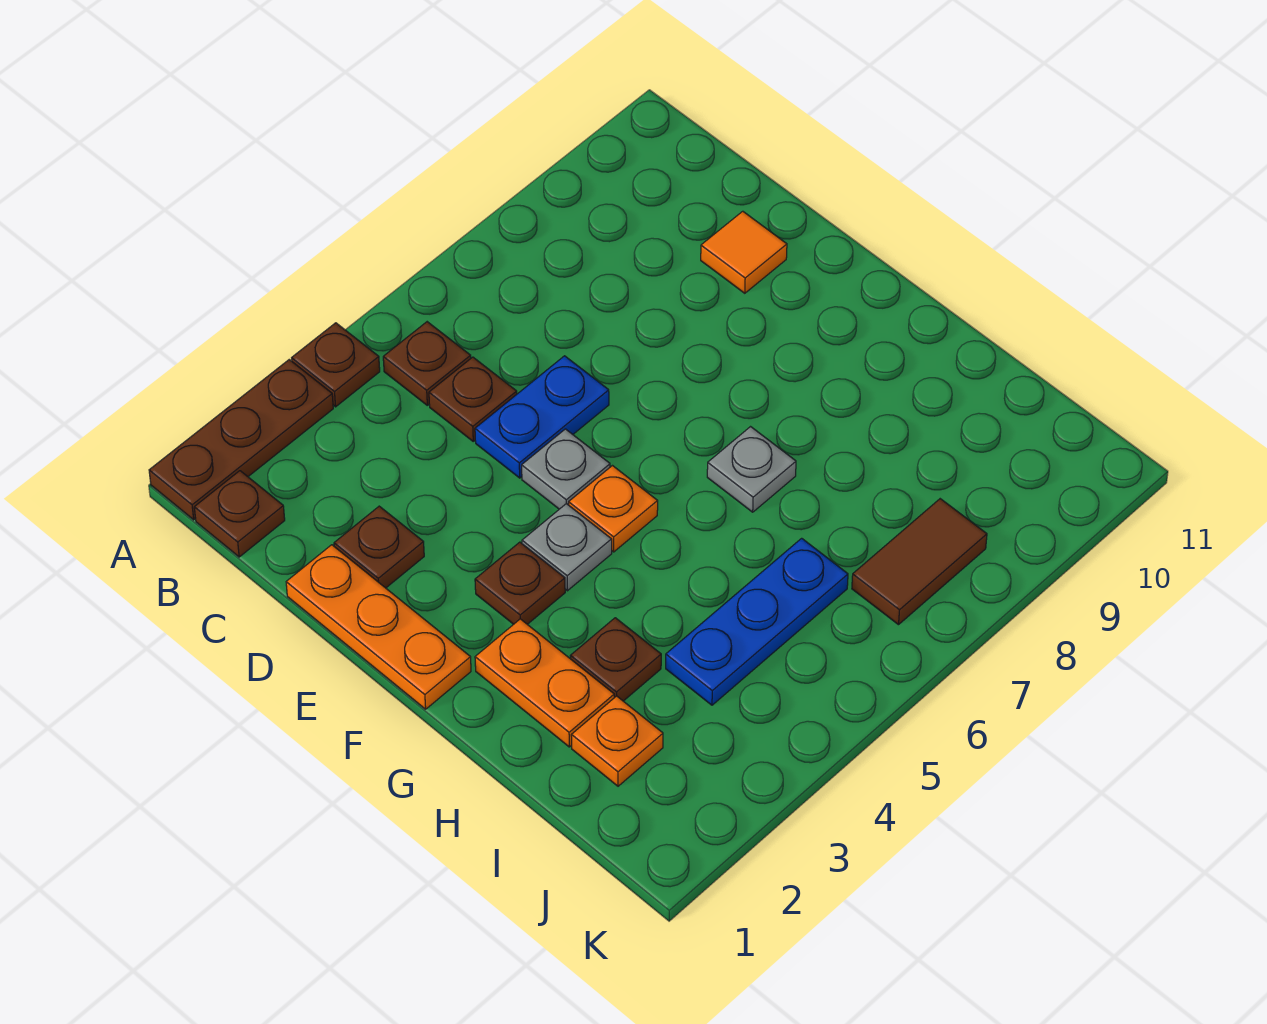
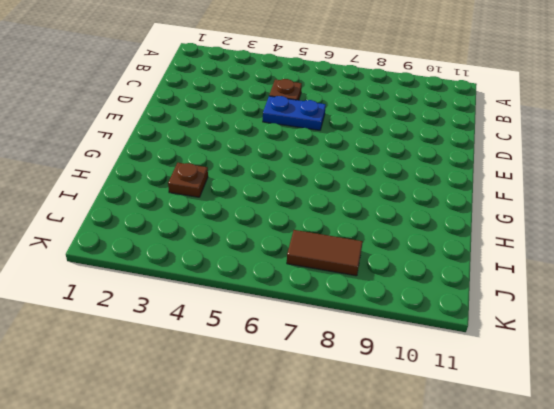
none -> brown 1x3 plate [149,360,333,520]
none -> brown 1x1 plate [292,323,380,407]
none -> brown 1x1 plate [194,471,285,557]

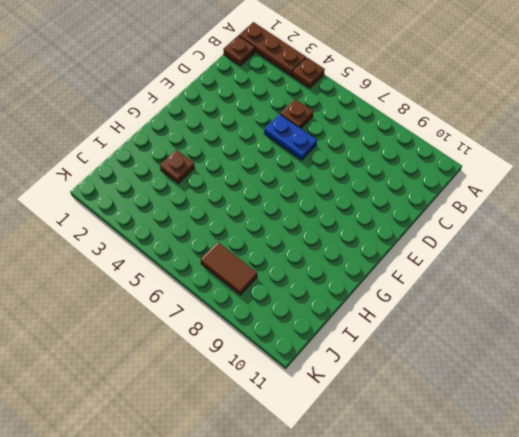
none -> brown 1x1 plate [383,322,471,405]
none -> orange 1x3 plate [286,545,471,709]
none -> brown 1x1 plate [334,506,424,588]

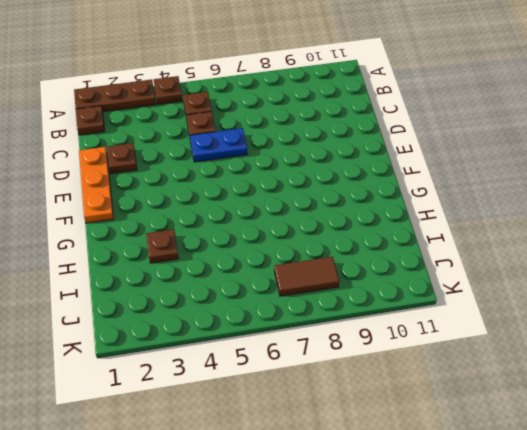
none -> orange 1x1 tile [701,211,787,293]
none -> grey 1x1 plate [522,429,610,509]
none -> brown 1x1 plate [475,542,565,624]

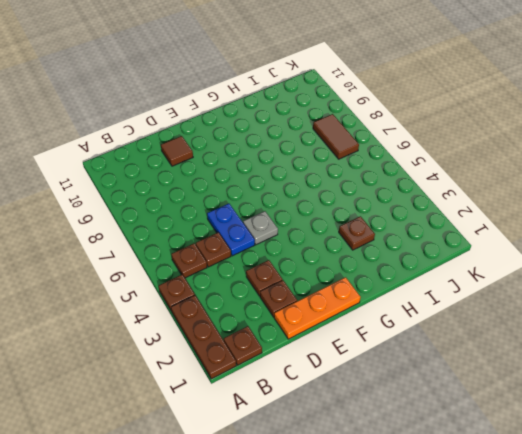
brown 1x1 plate [246,260,283,296] -> brown 1x1 plate moved to [475,542,565,624]
brown 1x1 tile [161,136,193,166] -> orange 1x1 tile [701,211,787,293]
none -> grey 1x1 plate [522,504,612,591]
none -> orange 1x1 plate [569,466,658,552]
none -> orange 1x2 plate [475,619,614,747]

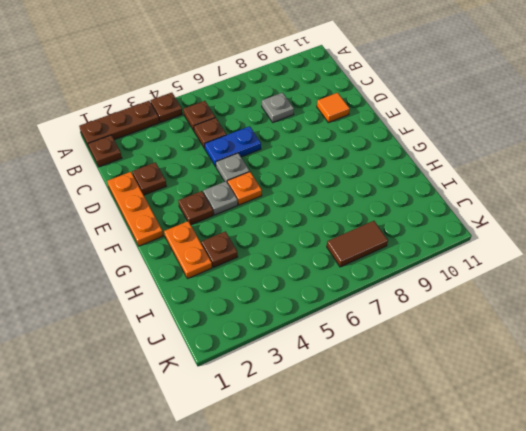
grey 1x1 plate [262,93,294,122] -> grey 1x1 plate moved to [707,427,796,512]
none -> orange 1x1 plate [571,696,663,786]
none -> blue 1x3 plate [666,538,848,705]

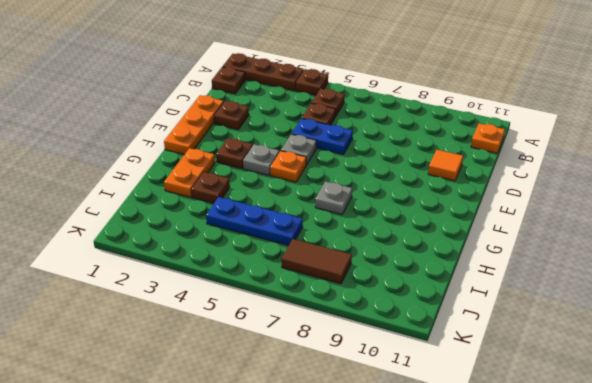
orange 1x1 plate [471,124,505,153] -> orange 1x1 plate moved to [571,696,663,786]

